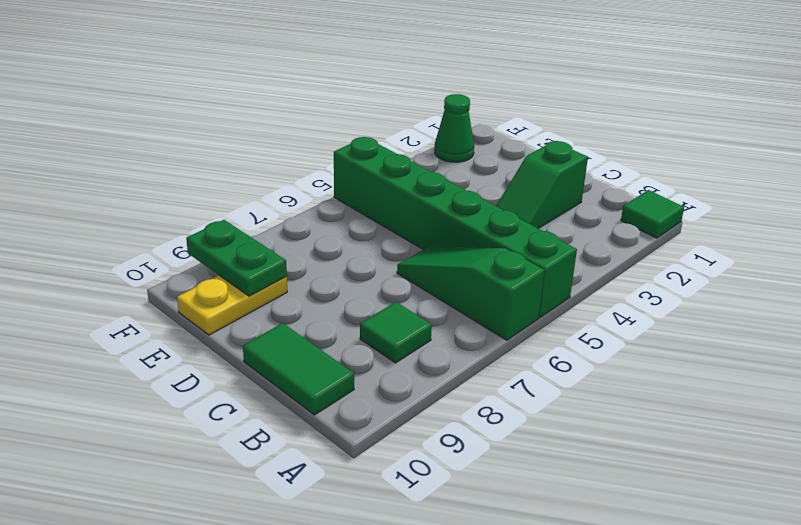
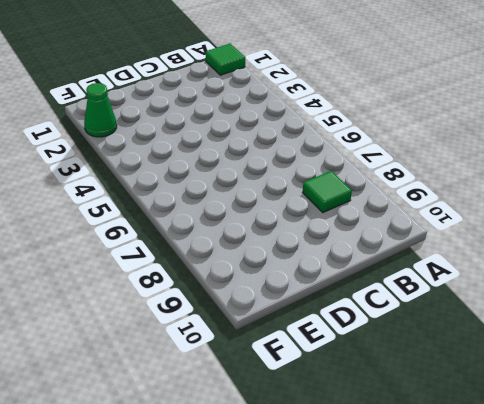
none -> green 1x6 brick [334,137,577,318]
none -> green 1x3 slope [397,246,545,340]

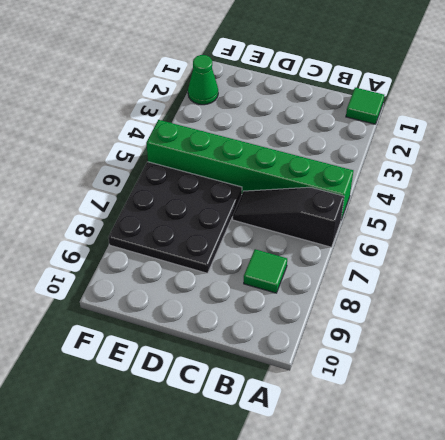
black 1x3 slope [233,187,344,247] -> green 1x3 slope [397,246,545,340]
black 3x3 plate [108,162,242,273] -> none
none -> green 1x2 tile [243,323,354,415]
none -> green 1x2 slope [496,141,588,229]

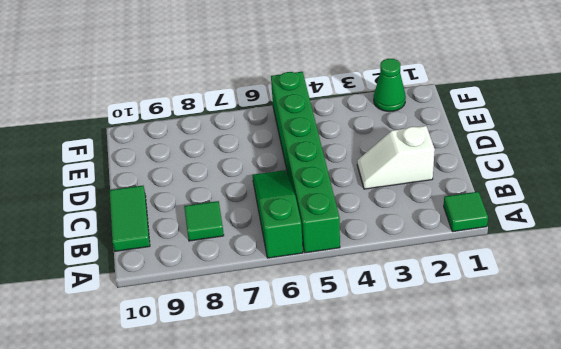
white 1x2 slope [357,126,435,189] -> green 1x2 slope [496,141,588,229]
none -> yellow 1x2 plate [177,275,287,335]
none -> green 1x2 plate [186,220,287,296]

